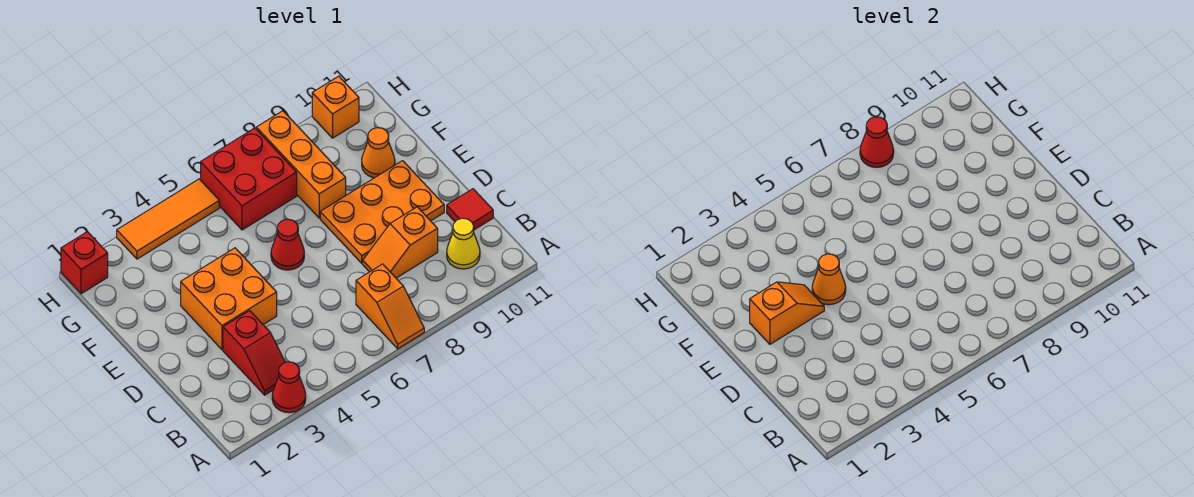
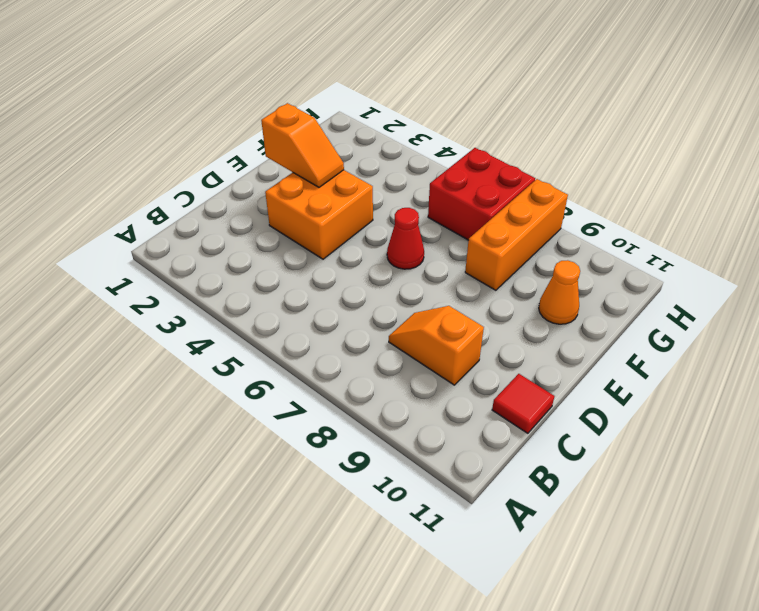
none -> red 1x1 cone [272,362,306,413]
none -> orange 1x2 slope [356,264,424,349]
none -> red 1x2 slope [223,311,285,395]

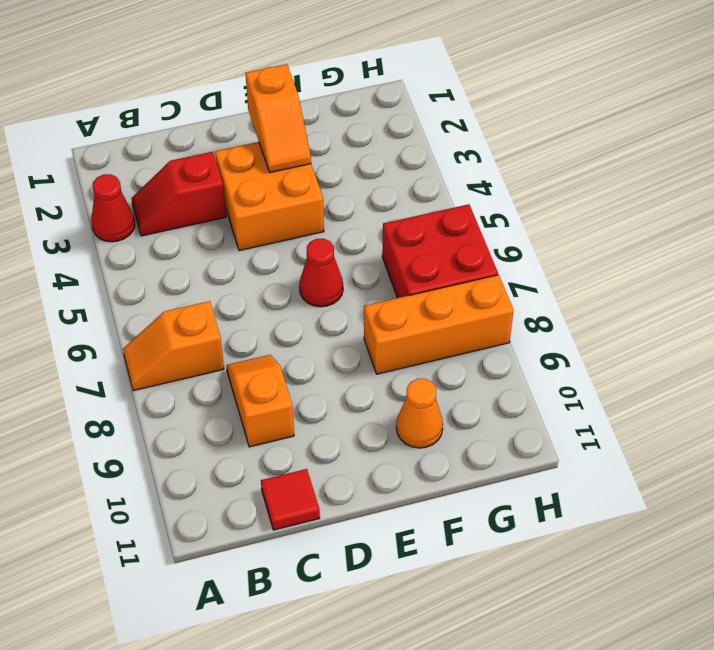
none -> yellow 1x1 cone [447,218,480,269]
none -> orange 2x3 plate [320,161,444,263]
none -> red 1x1 brick [61,232,108,294]

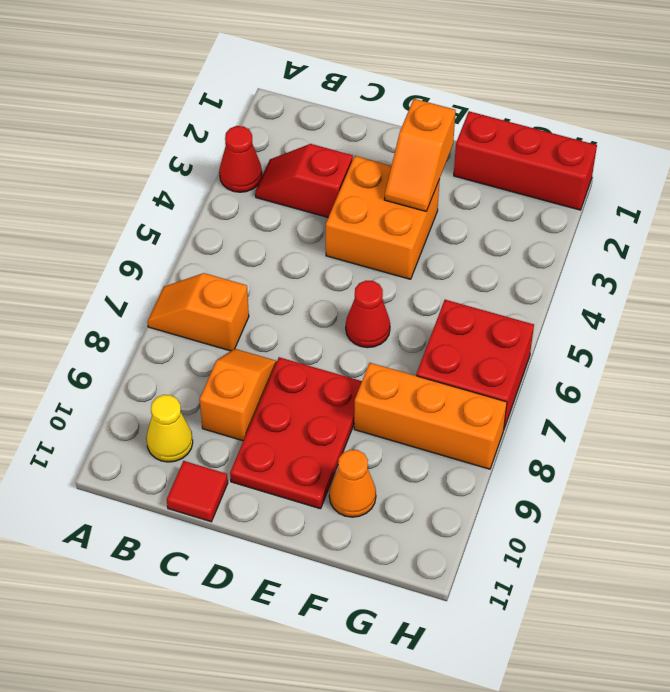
red 2x3 plate [230,357,362,509] -> orange 2x3 plate [320,161,444,263]
red 1x3 brick [454,111,597,210] -> red 1x1 brick [61,232,108,294]
none -> orange 1x3 tile [117,179,219,259]
none -> orange 1x1 brick [312,76,359,138]
none -> orange 1x1 cone [812,254,846,305]

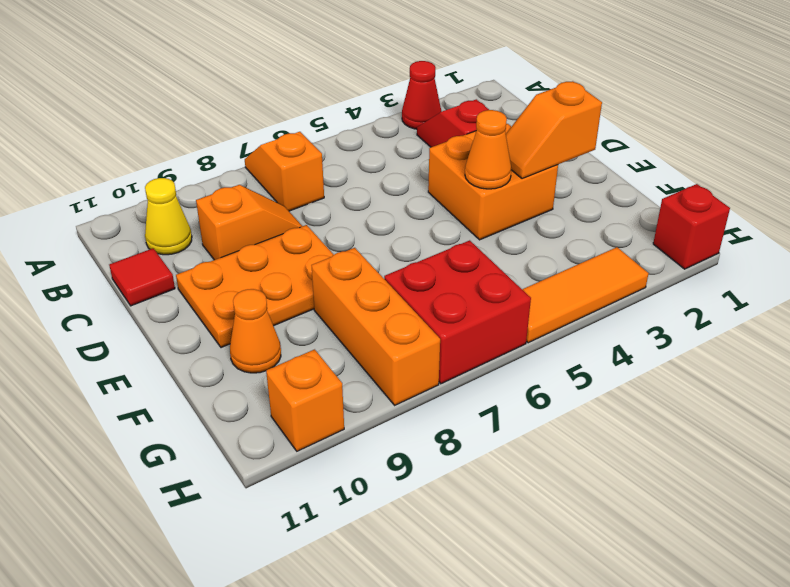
none -> red 1x1 cone [271,219,304,270]
none -> red 1x1 cone [860,117,894,167]

